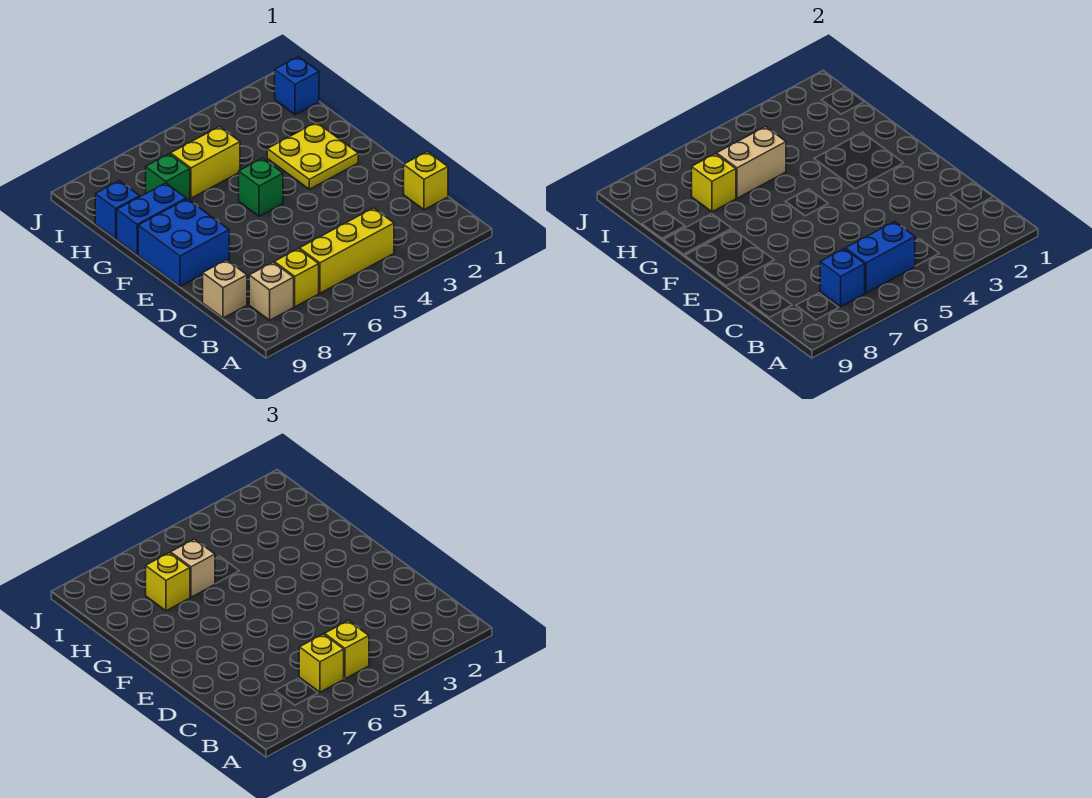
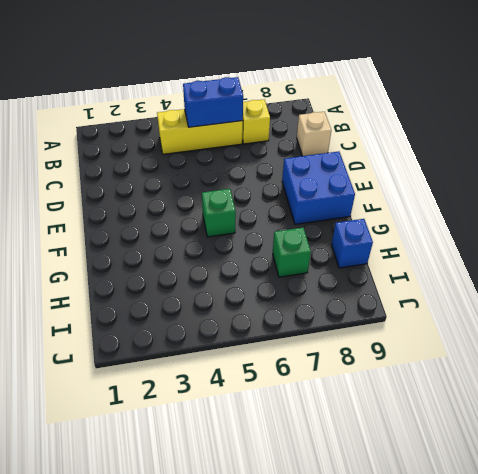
none -> tan 1x1 brick [249,262,294,320]
none -> yellow 1x1 brick [404,152,448,210]
none -> yellow 2x2 plate [267,122,358,189]

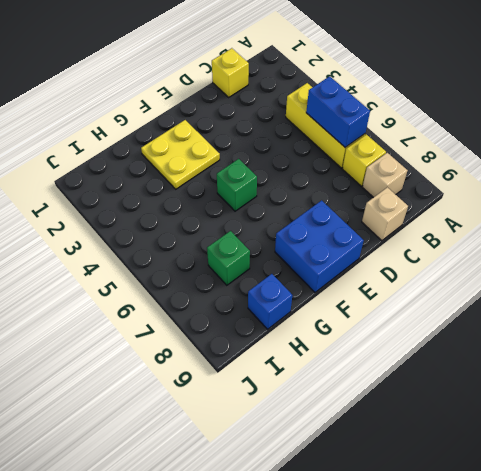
none -> blue 1x2 brick [117,183,186,255]
none -> yellow 1x2 brick [171,127,240,198]
none -> blue 1x1 brick [275,57,319,115]

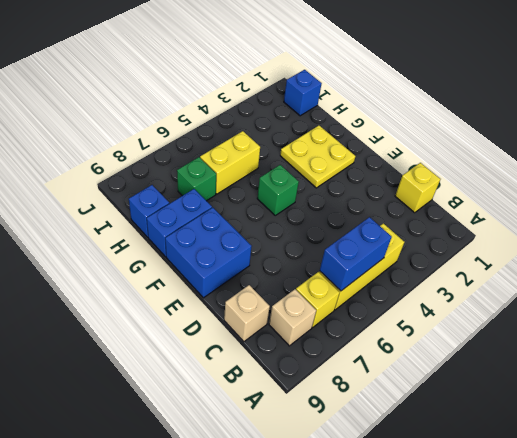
none -> blue 1x1 brick [820,249,865,307]
none -> tan 1x2 brick [717,127,786,198]
none -> yellow 1x1 brick [692,154,736,212]

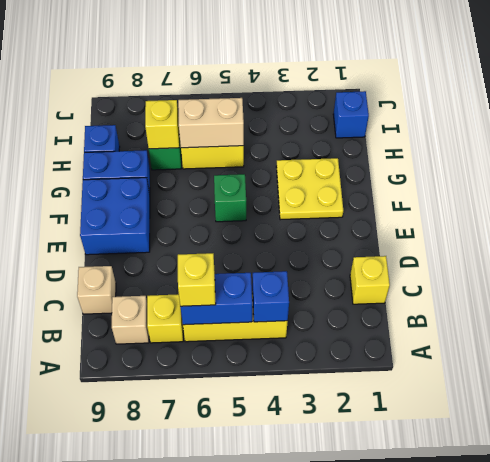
blue 1x1 brick [252,271,289,322] -> blue 1x1 brick moved to [820,249,865,307]
none -> yellow 1x1 brick [325,621,369,679]
none -> tan 1x1 brick [171,539,215,597]
none -> yellow 1x1 brick [146,553,190,611]

